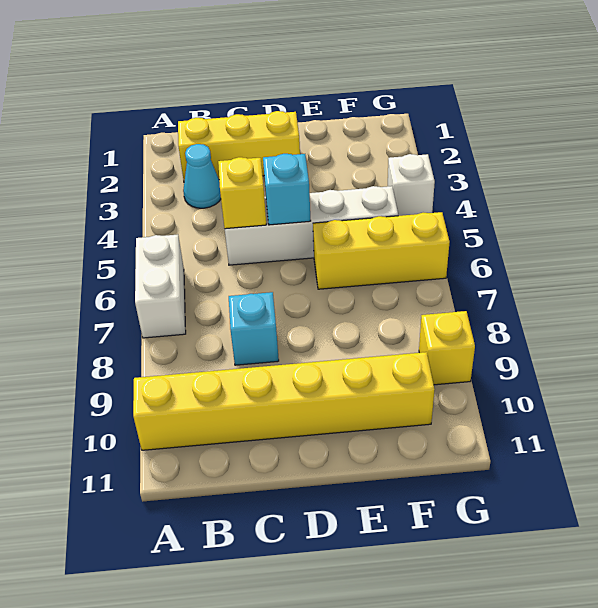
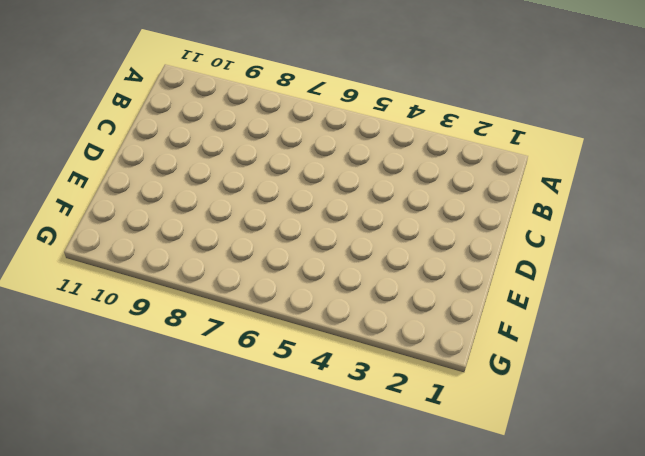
none -> white 1x2 brick [135,234,186,338]
none -> yellow 1x6 brick [133,352,435,450]

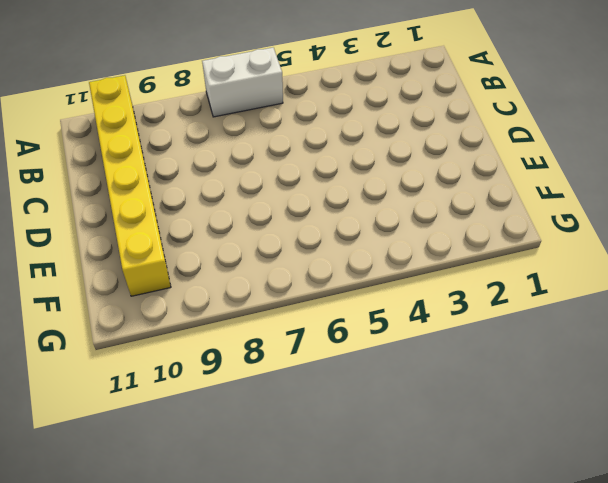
none -> yellow 1x3 brick [178,111,300,181]
none -> cyan 1x1 cone [183,144,221,208]

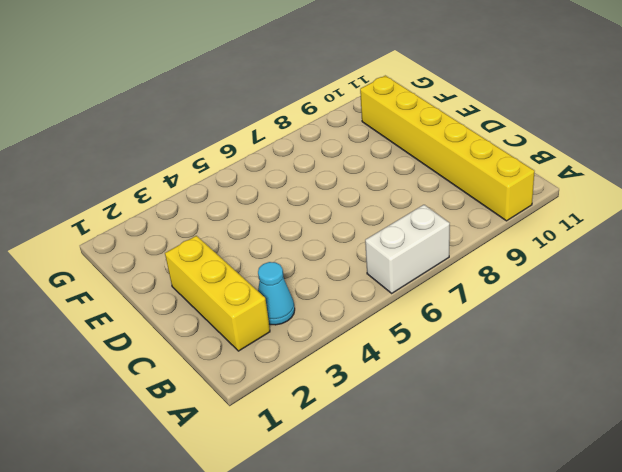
none -> white 1x4 brick [225,186,398,265]
none -> cyan 1x1 brick [229,292,279,365]

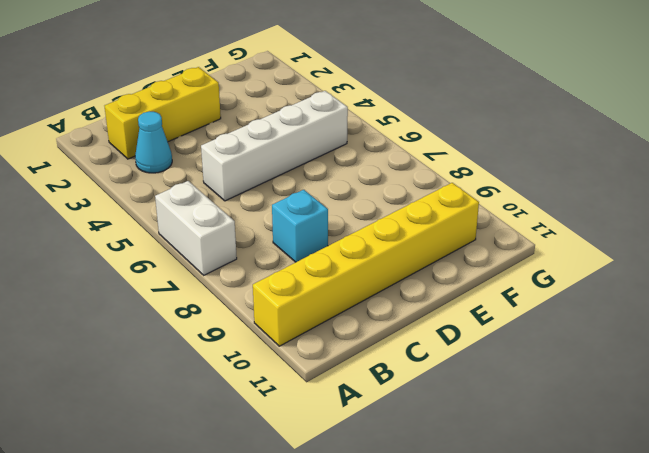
none -> yellow 1x3 brick [313,212,450,289]
none -> white 1x1 brick [388,154,435,216]

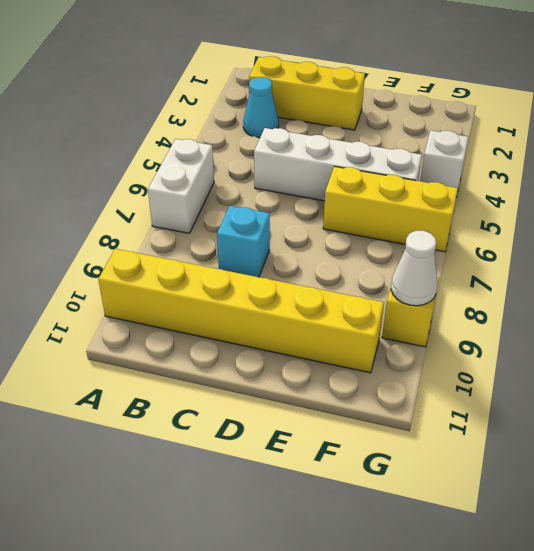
white 1x1 cone [391,231,437,306] -> none
none -> yellow 1x1 brick [218,157,266,229]
none -> cyan 1x1 brick [263,154,311,225]

